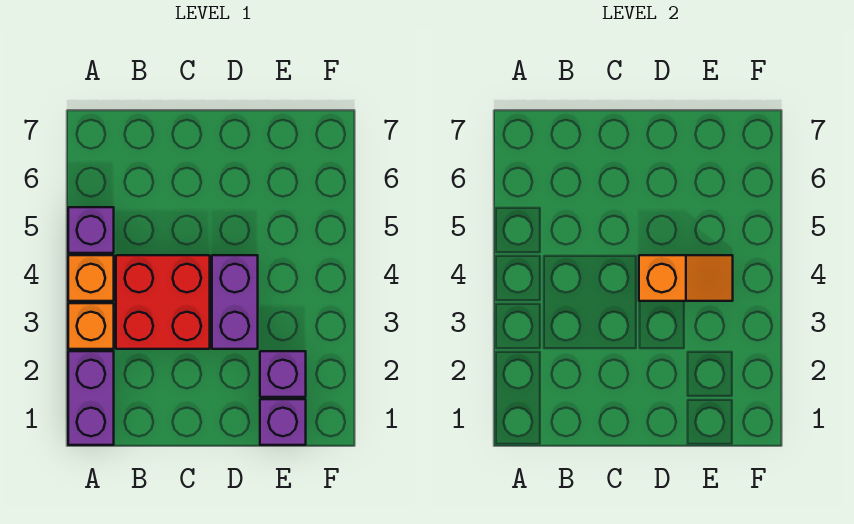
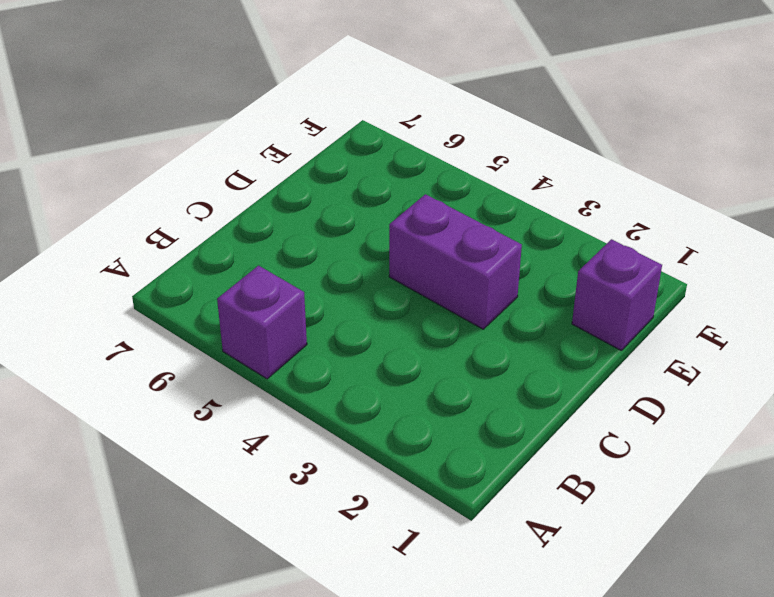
none -> purple 1x2 brick [68,351,114,445]
none -> orange 1x1 brick [68,303,114,349]

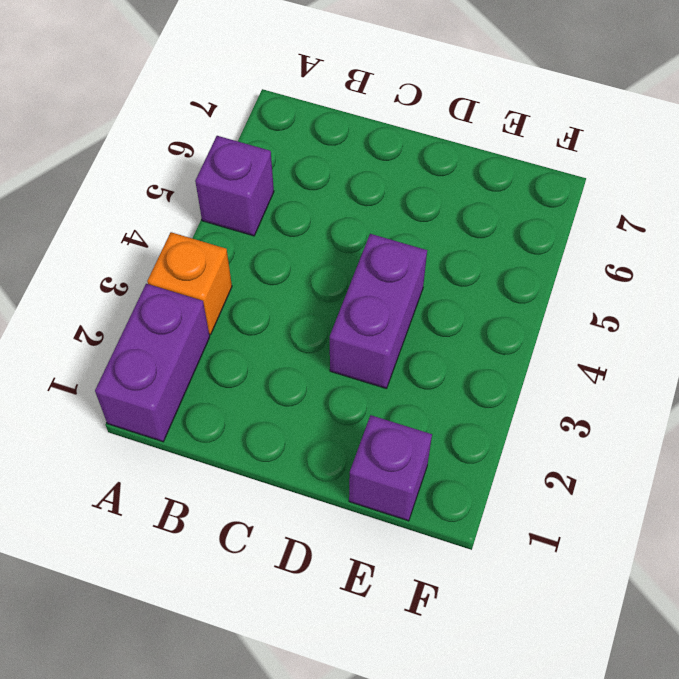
none -> orange 1x1 brick [68,255,114,301]
none -> red 2x2 brick [116,255,210,349]

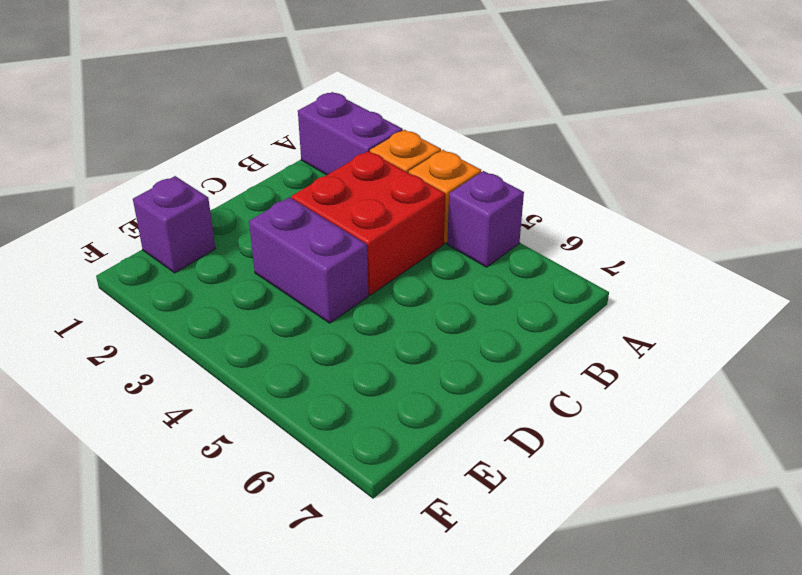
none -> purple 1x1 brick [260,351,306,397]
none -> orange 1x2 slope [639,255,733,301]

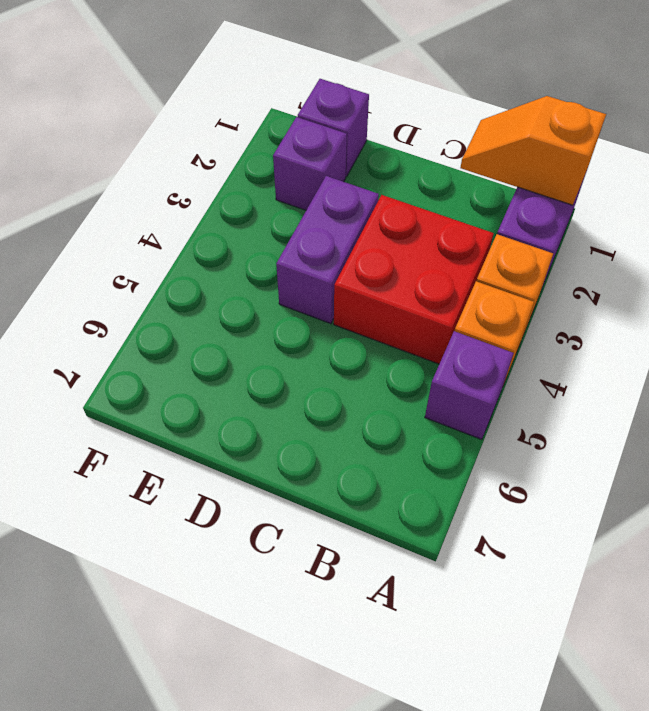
orange 1x2 slope [460,96,606,205] -> orange 1x2 slope moved to [639,255,733,301]

